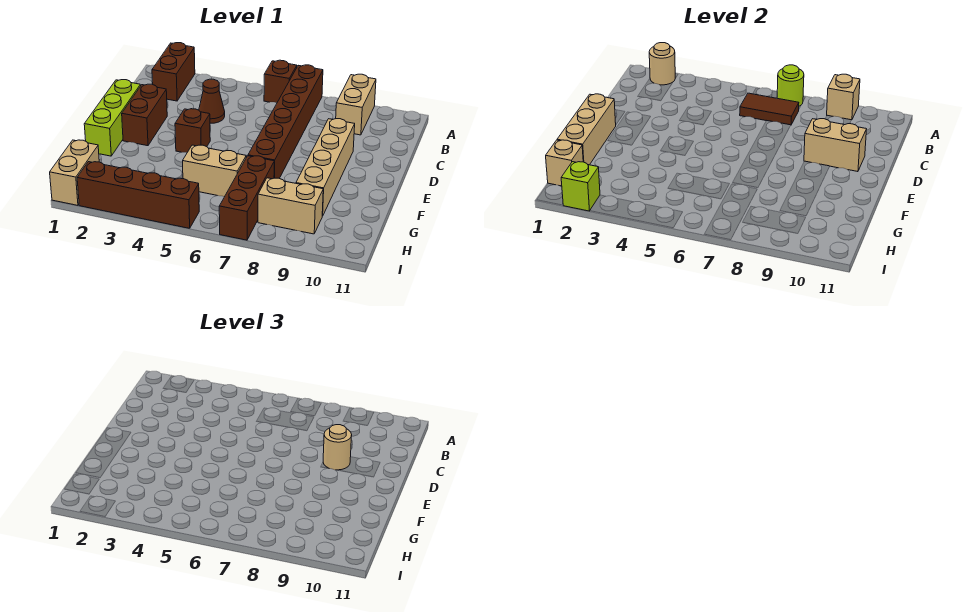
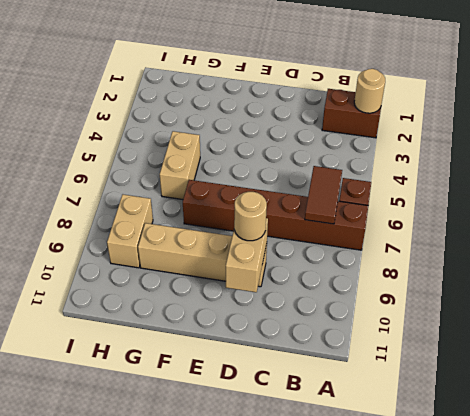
none -> tan 1x2 brick [336,74,376,135]
none -> brown 1x1 cone [199,79,225,123]
none -> lime 1x3 brick [84,80,141,156]

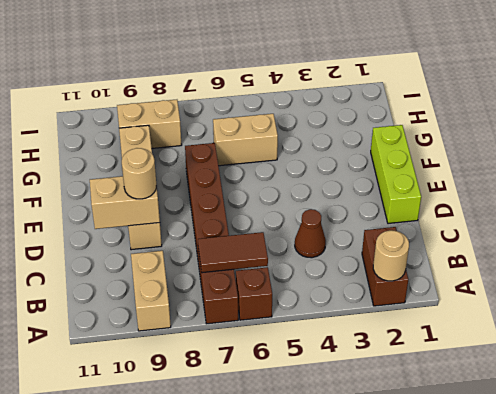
none -> brown 1x2 brick [122,84,167,146]
none -> brown 1x1 brick [175,109,210,153]
none -> brown 1x3 brick [219,156,274,240]

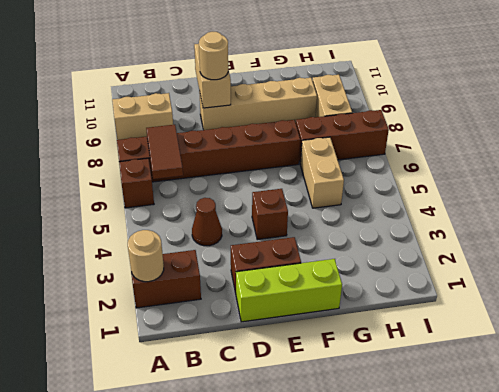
none -> tan 1x2 brick [50,140,99,205]
none -> brown 1x4 brick [77,162,199,228]
none -> lime 1x1 round brick [777,65,804,106]

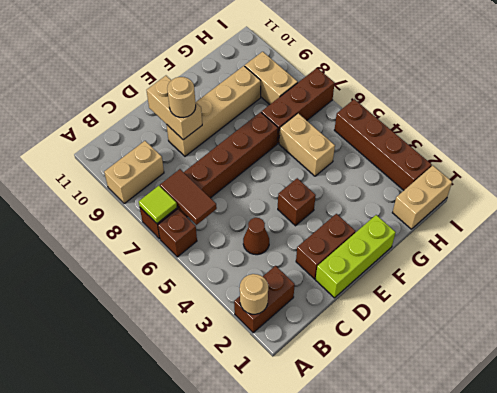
lime 1x1 tile [139,186,177,223] -> lime 1x1 round brick [777,65,804,106]
none -> tan 1x1 brick [827,74,860,120]
none -> tan 1x3 brick [557,94,616,165]
none -> tan 1x1 brick [546,140,583,186]

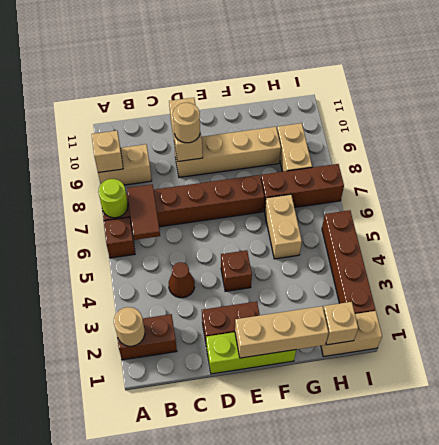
none -> lime 1x1 brick [561,162,600,211]

